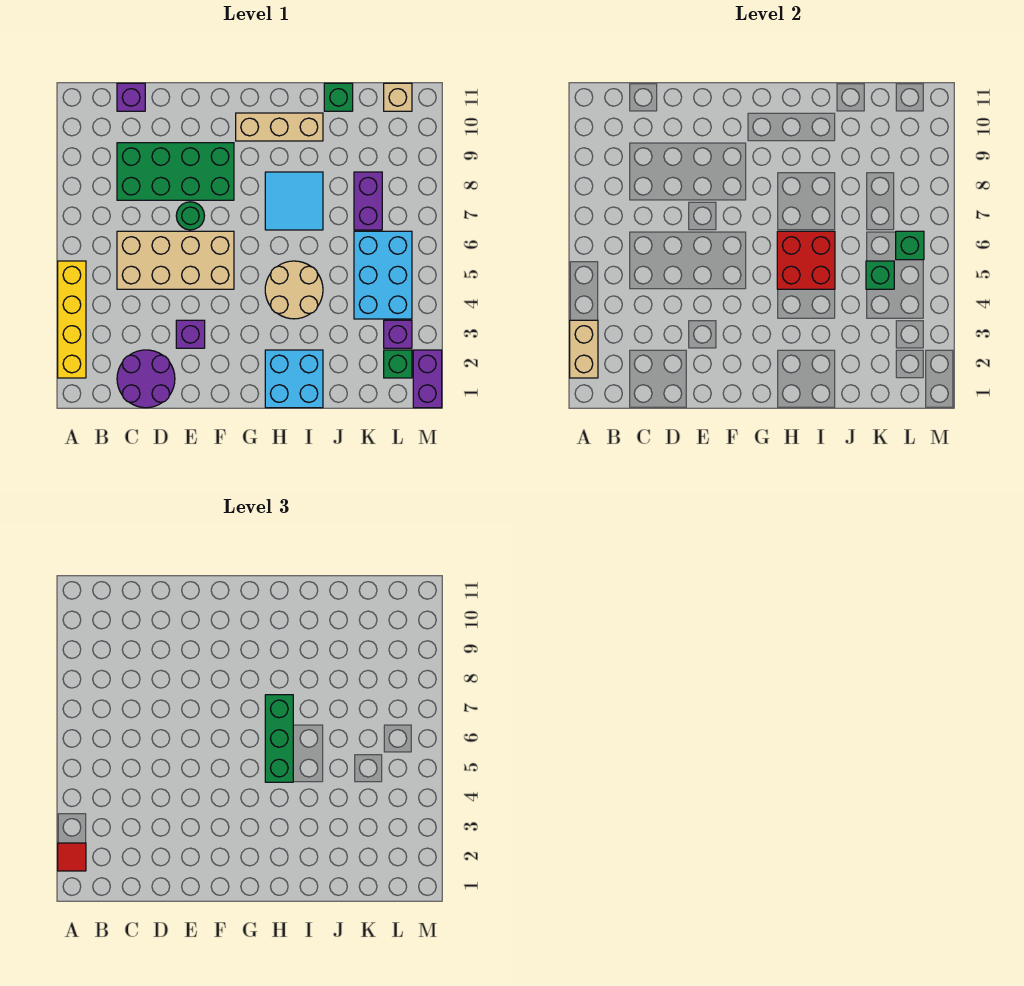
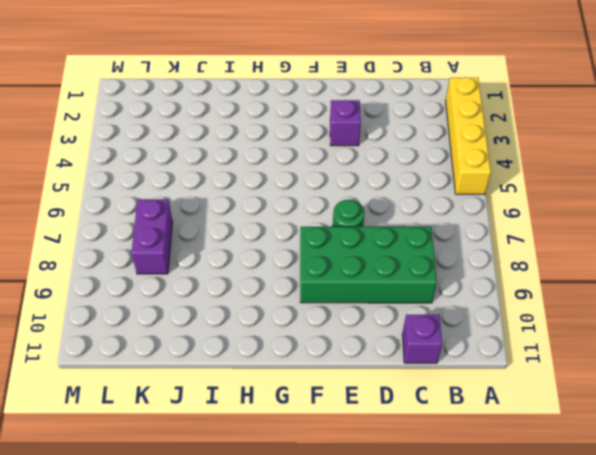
none -> purple 2x2 round brick [117,350,175,408]
none -> tan 2x4 brick [117,231,234,289]
none -> tan 1x3 brick [236,113,323,141]

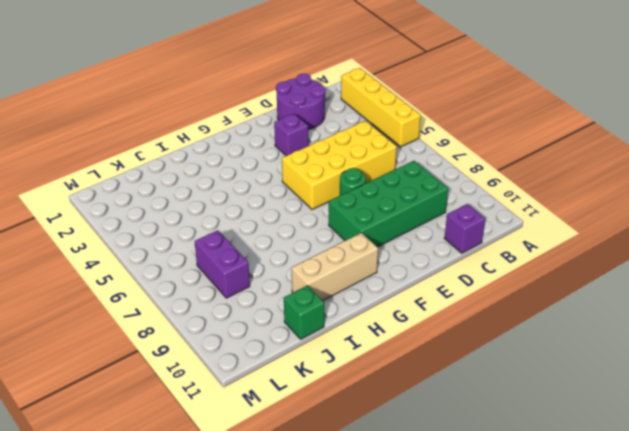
yellow 2x4 brick [282,121,397,209] -> tan 2x4 brick [117,231,234,289]
none -> cyan 2x2 brick [265,350,323,408]
none -> tan 2x2 round brick [265,261,323,319]
none -> cyan 2x2 tile [265,172,323,230]

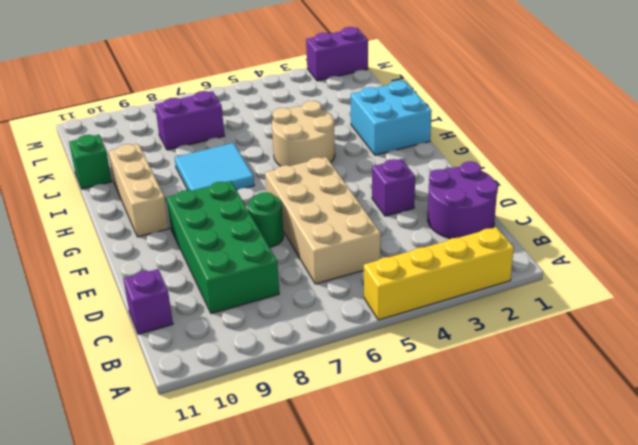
none -> cyan 2x3 brick [354,231,412,319]
none -> green 1x1 brick [384,350,412,378]
none -> purple 1x1 brick [384,320,412,348]

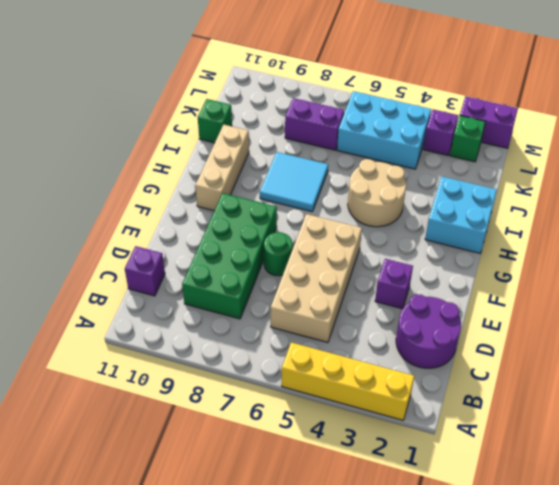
none -> tan 1x1 brick [384,83,412,111]
none -> tan 1x2 brick [570,320,598,378]
none -> red 2x2 brick [777,231,835,289]

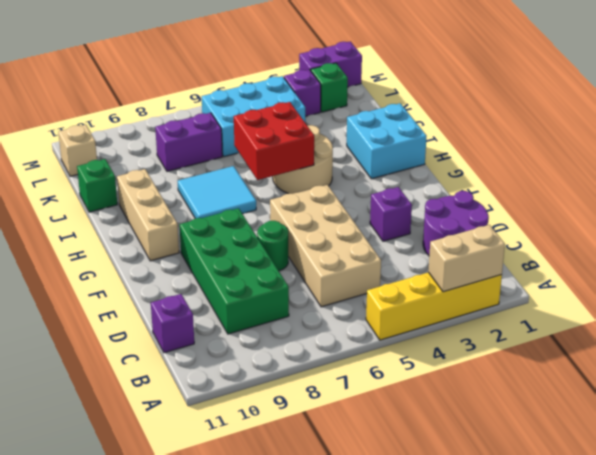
none -> green 1x1 brick [866,261,894,289]
none -> green 1x1 brick [896,231,924,260]
none -> red 1x1 tile [58,843,86,871]

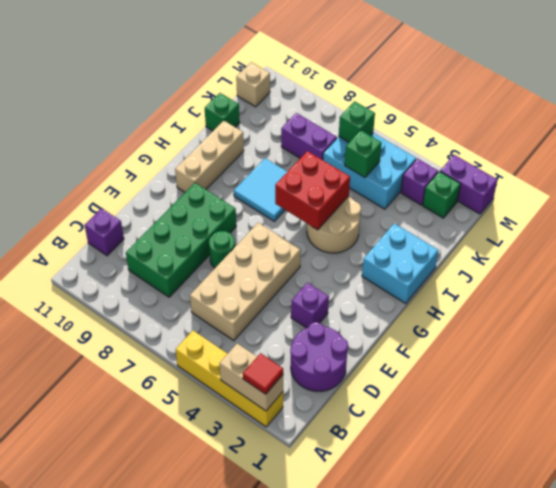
none -> green 1x3 brick [265,695,293,782]

